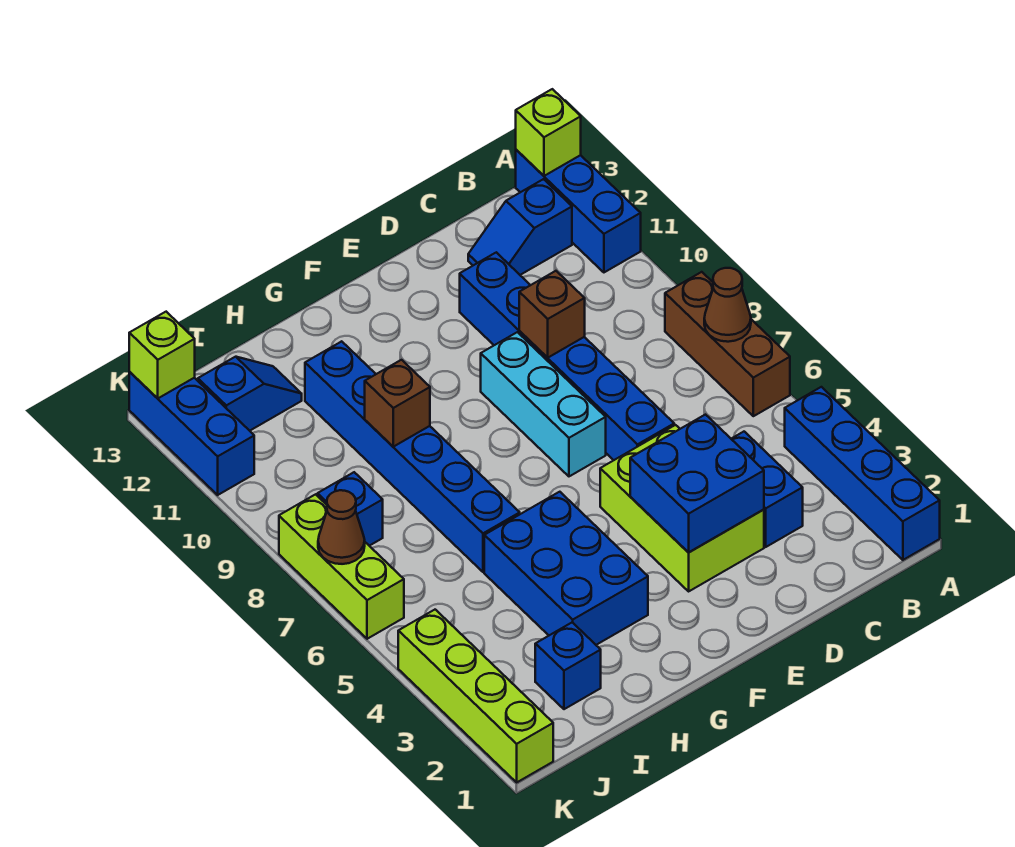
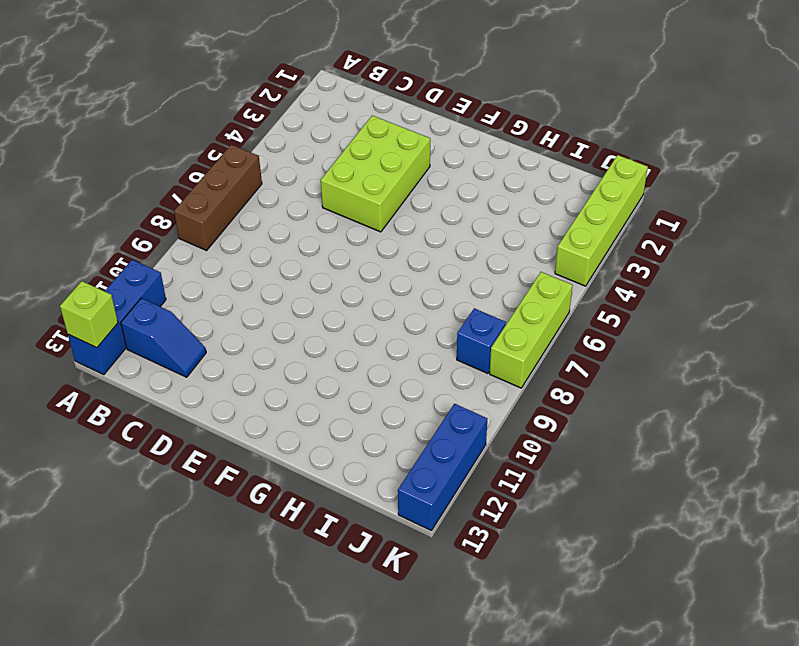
none -> blue 1x4 brick [785,387,940,560]
none -> blue 1x2 brick [732,432,803,547]
none -> blue 1x6 brick [460,252,674,460]

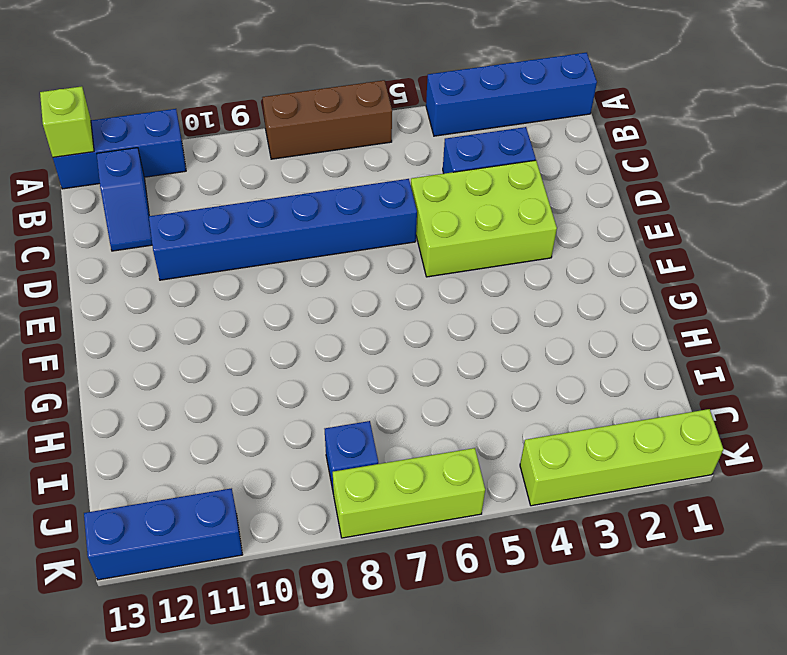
none -> cyan 1x3 brick [481,332,606,476]
none -> blue 2x3 brick [484,492,648,645]
none -> blue 1x6 brick [305,341,520,572]

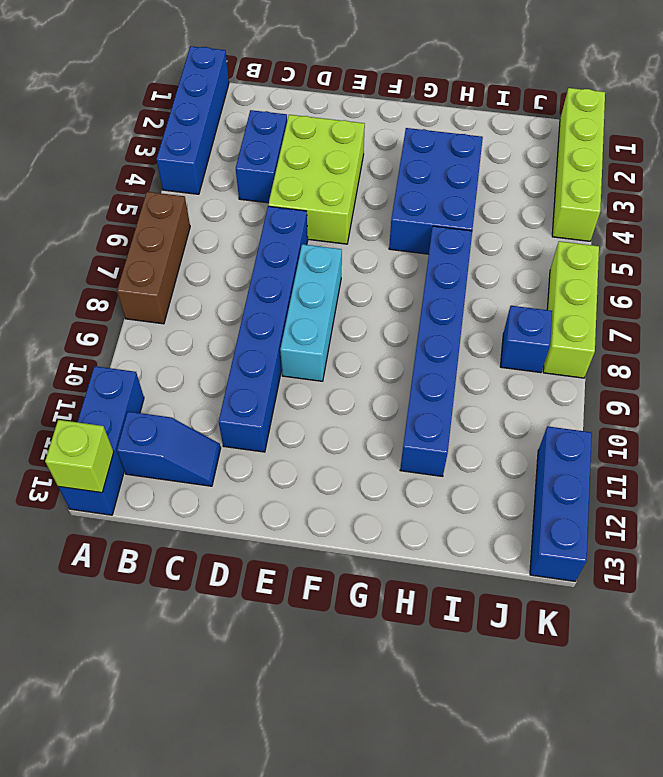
none -> blue 1x1 brick [535,622,601,709]
none -> blue 1x2 slope [198,357,302,431]
none -> brown 1x1 cone [704,268,751,342]

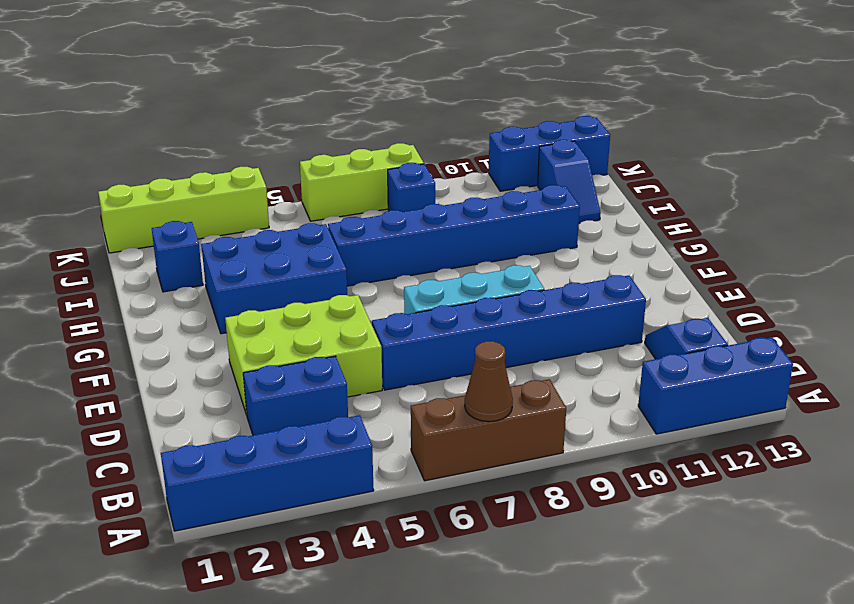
none -> lime 1x1 brick [516,89,581,176]
none -> blue 2x2 brick [630,415,764,552]
none -> brown 1x1 brick [519,271,585,358]

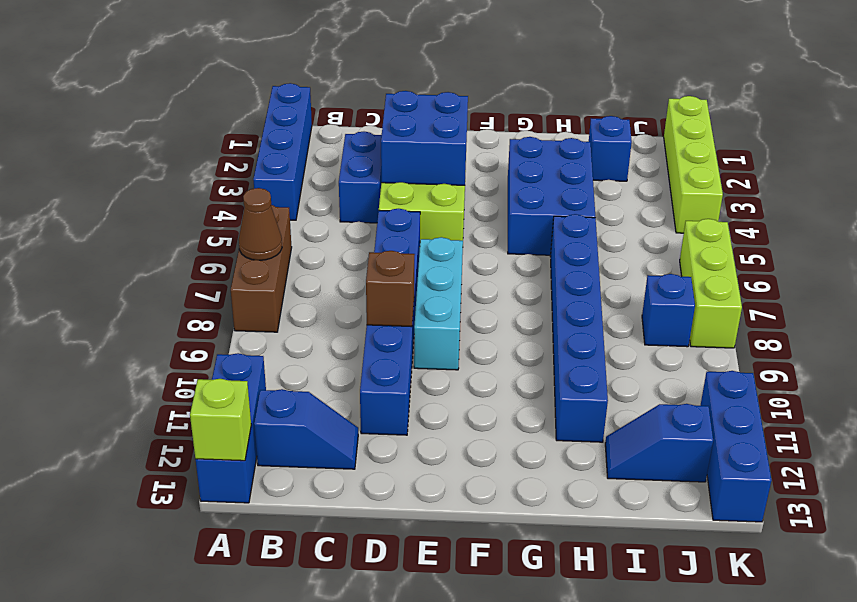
none -> brown 1x1 brick [365,360,430,447]
none -> brown 1x1 cone [318,490,365,564]
none -> lime 1x1 brick [129,312,195,398]

